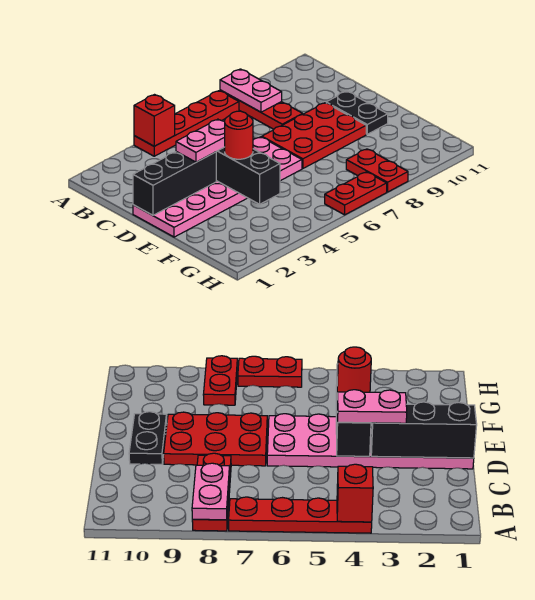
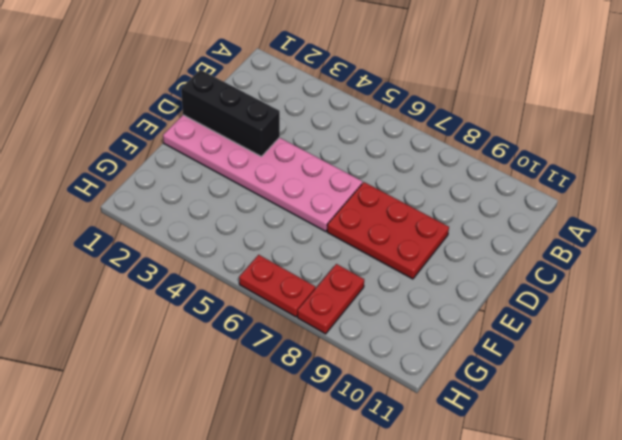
none -> red 1x4 plate [134,91,239,156]
none -> red 1x3 plate [220,90,303,129]
none -> black 1x2 plate [326,91,388,134]

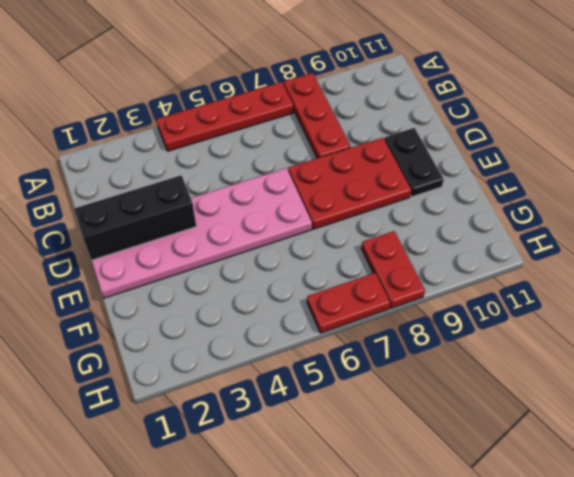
none -> red 1x1 brick [134,95,175,146]
none -> pink 1x2 plate [220,69,282,112]
none -> black 1x3 brick [216,147,280,204]

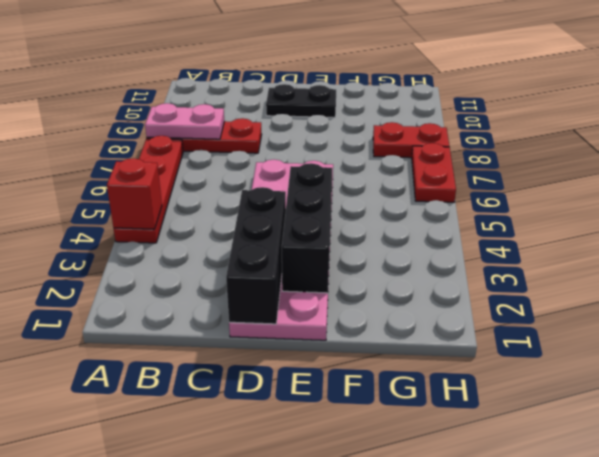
black 1x3 brick [282,163,332,293] -> black 1x3 brick turned to [216,147,280,204]
none -> red 2x3 plate [262,103,366,169]
none -> pink 1x2 plate [176,119,225,162]
none -> red 1x1 round brick [225,111,253,159]

